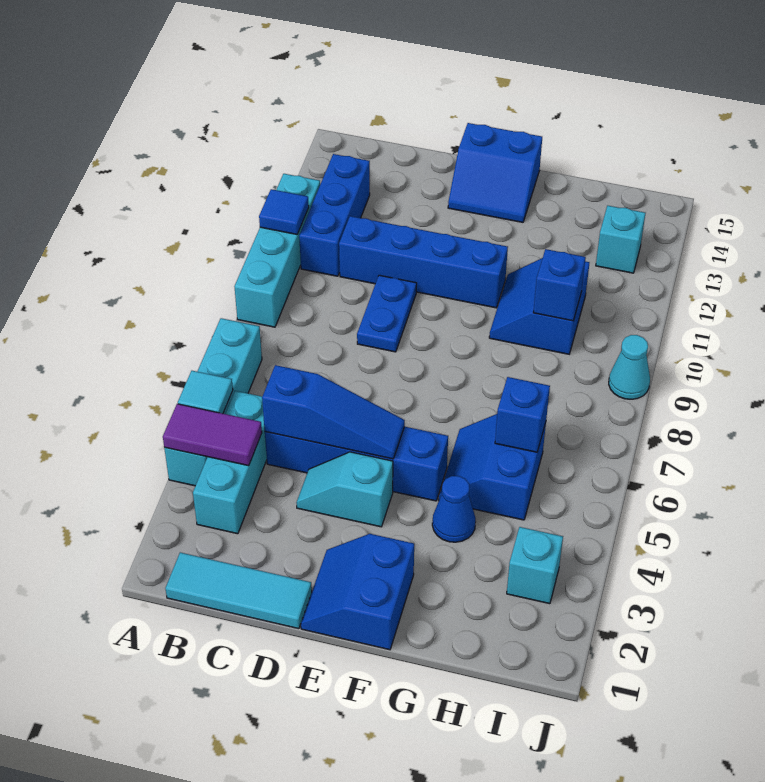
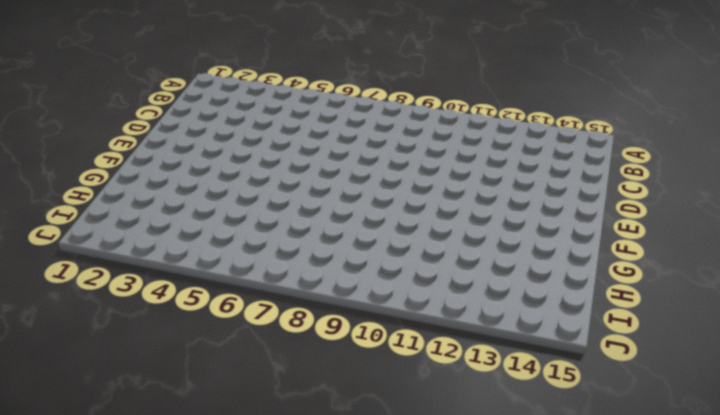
none -> cyan 1x4 brick [164,318,262,486]
none -> cyan 1x4 brick [234,174,320,327]
none -> cyan 1x3 tile [165,552,312,629]

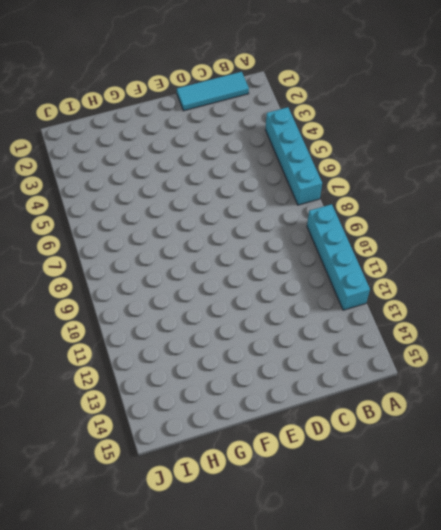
none -> cyan 1x3 brick [193,391,267,534]
none -> blue 1x3 brick [299,154,370,276]
none -> blue 1x4 brick [265,427,448,501]

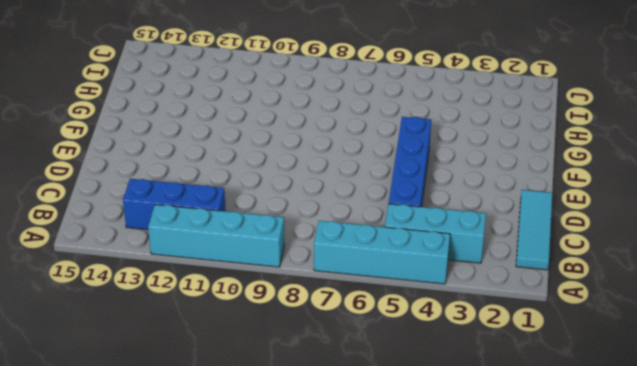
none -> blue 1x4 brick [339,216,508,308]
none -> cyan 1x2 slope [296,452,393,527]
none -> blue 1x2 plate [357,275,417,352]

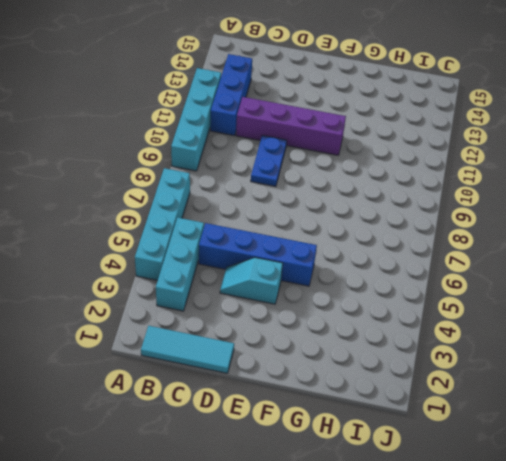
purple 1x4 brick [236,97,346,155] -> blue 1x4 brick [339,216,508,308]
none -> blue 2x2 slope [301,534,414,650]
none -> blue 2x2 slope [448,123,542,222]
none -> blue 1x1 cone [432,476,476,542]

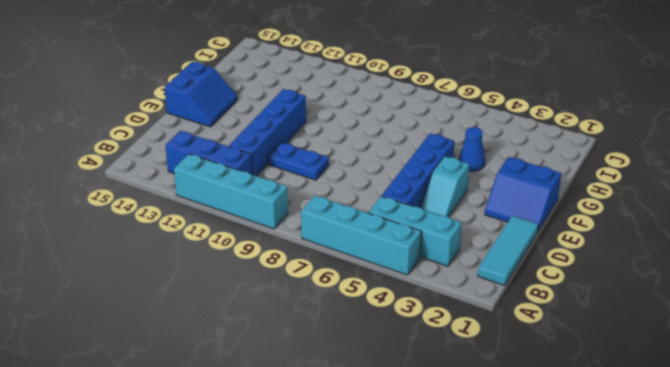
none -> blue 2x2 slope [439,414,546,520]
none -> blue 2x2 slope [489,258,589,354]
none -> cyan 1x1 brick [507,527,563,604]

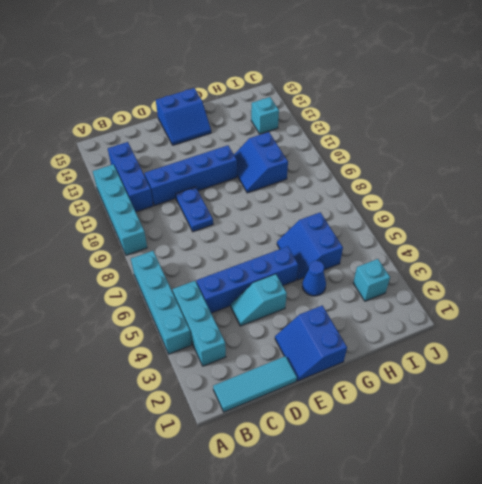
none -> cyan 1x1 cone [609,335,650,399]
none -> purple 1x2 tile [163,404,262,466]
none -> cyan 1x1 tile [178,371,233,413]

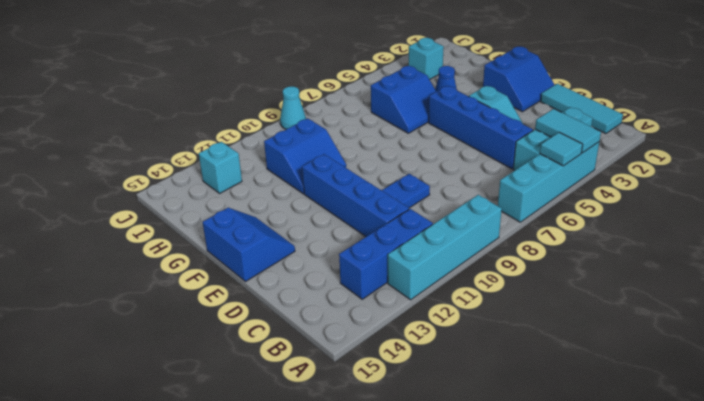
cyan 1x2 tile [535,109,601,153] -> purple 1x2 tile [163,404,262,466]
none -> blue 1x1 tile [259,189,309,234]
none -> blue 1x3 slope [262,365,405,459]
none -> blue 1x1 brick [495,377,550,452]

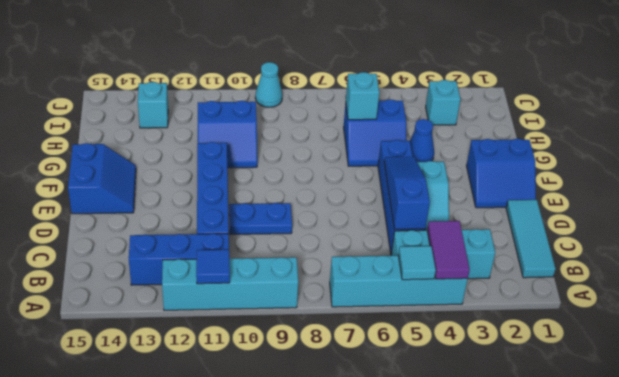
cyan 1x1 brick [346,72,379,120] -> blue 1x1 brick [495,377,550,452]
none -> blue 1x1 brick [533,249,586,321]

